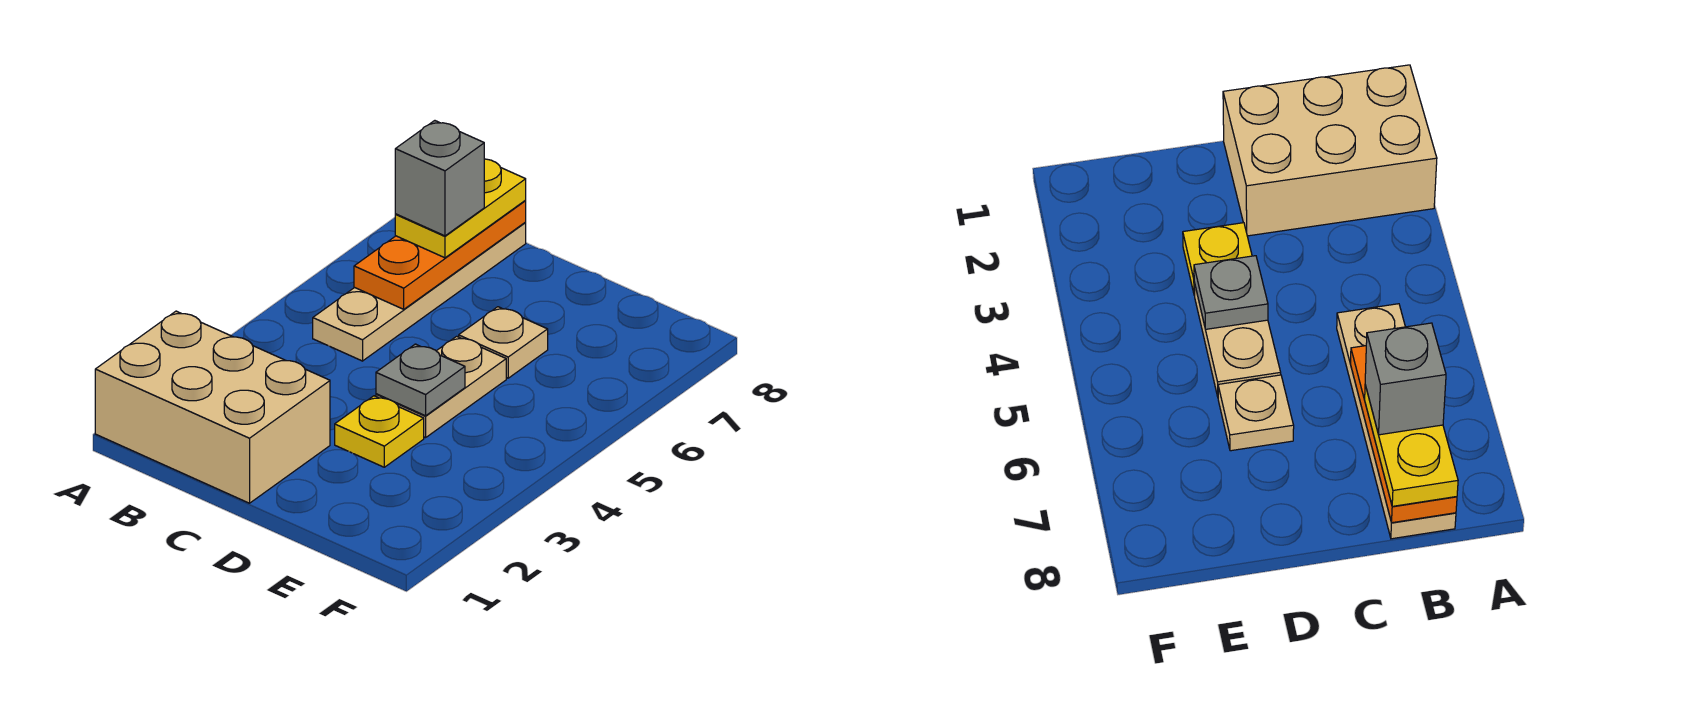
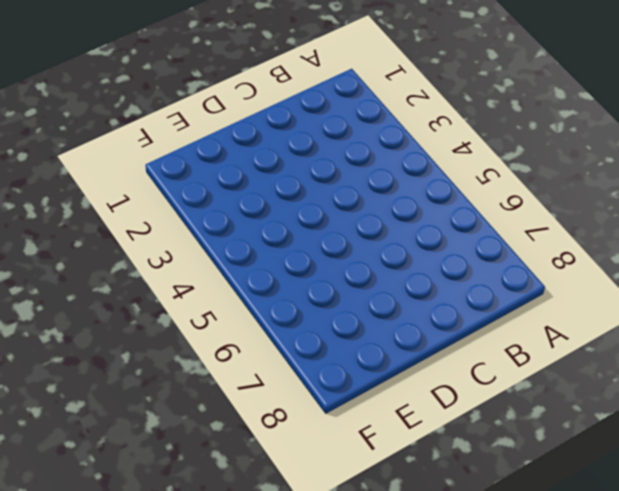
none -> tan 2x3 brick [95,311,330,503]
none -> tan 1x4 plate [313,223,526,361]

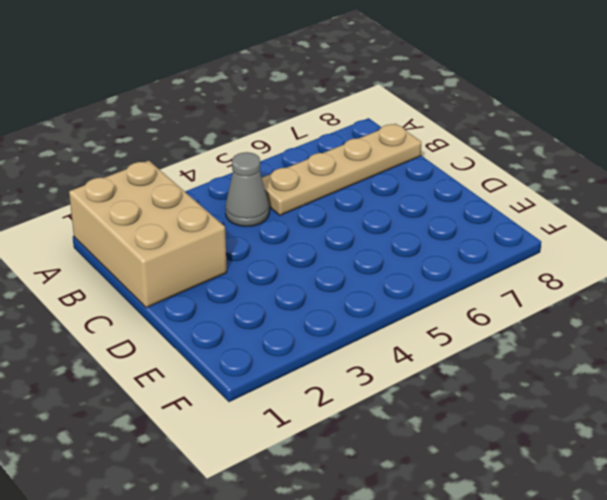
grey 1x1 cone [225,152,269,227] -> none
none -> yellow 1x1 plate [335,396,424,467]
none -> tan 1x2 plate [376,336,506,438]

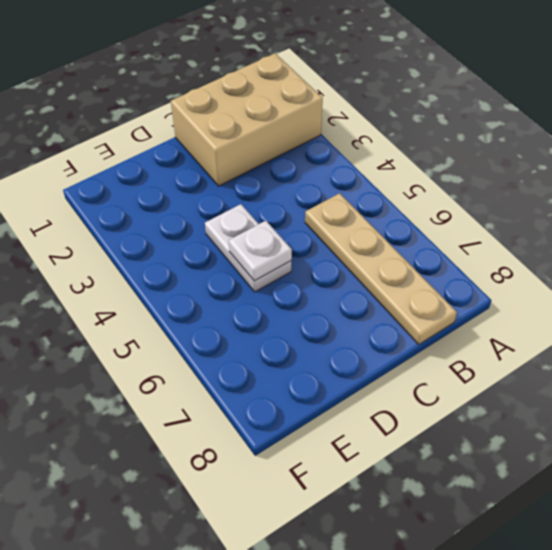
white 1x2 plate [205,204,291,292] -> tan 1x2 plate [376,336,506,438]
white 1x1 plate [229,221,292,281] -> none
none -> yellow 1x1 plate [335,396,424,467]
none -> tan 1x1 plate [459,307,548,378]

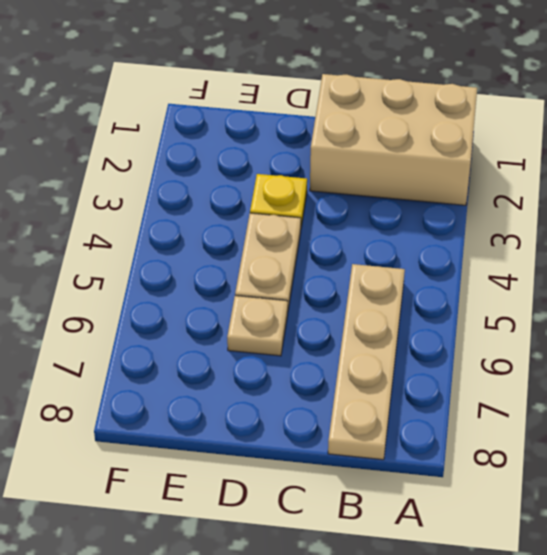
none -> orange 1x3 plate [354,201,526,309]
none -> grey 1x1 plate [376,344,465,416]

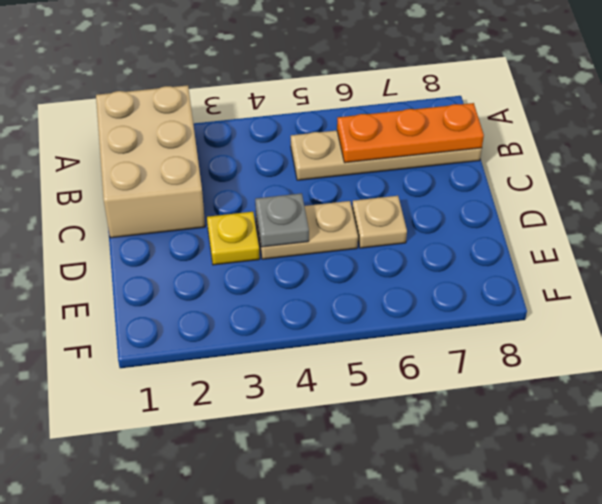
none -> yellow 1x2 plate [395,159,526,258]
none -> grey 1x1 brick [395,121,484,236]

